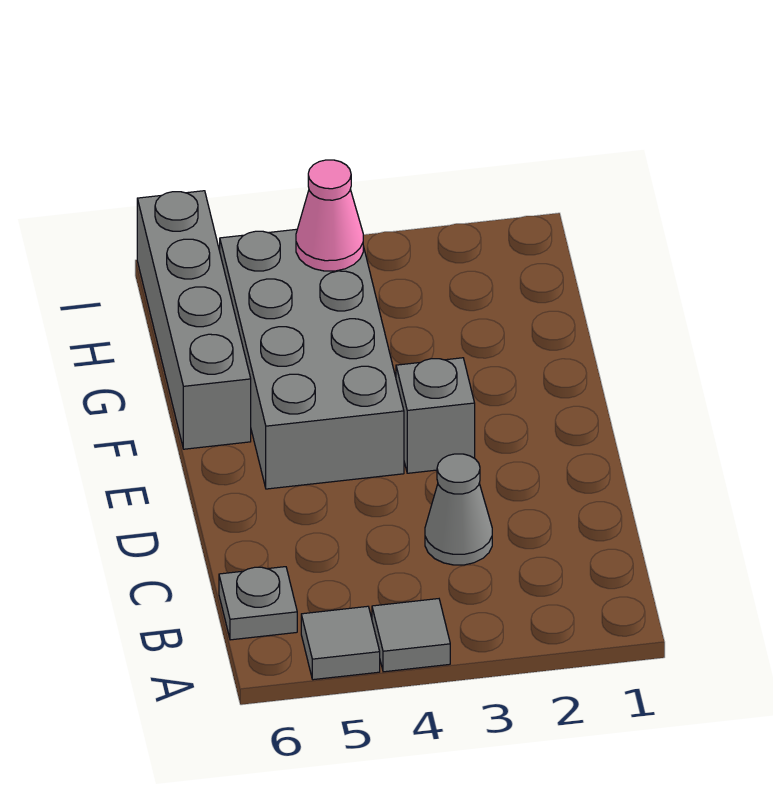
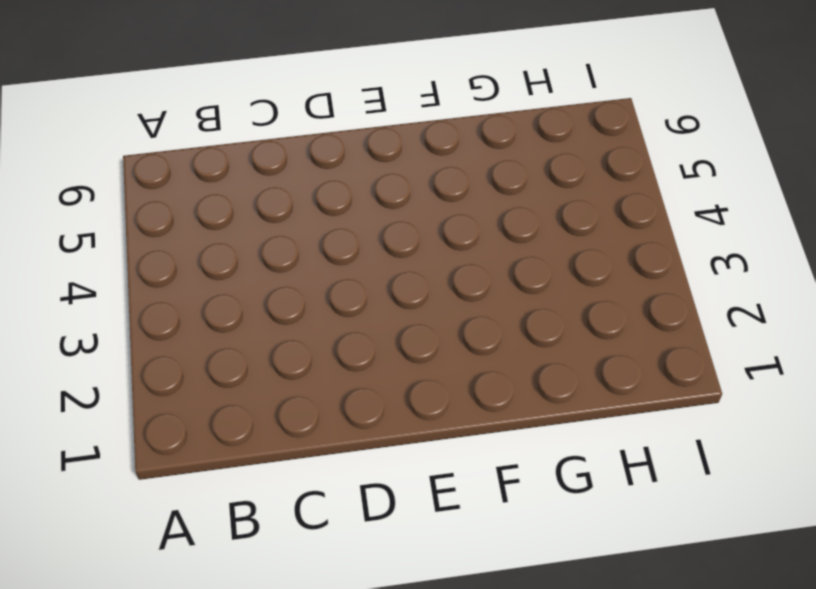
none -> grey 1x1 tile [372,599,450,672]
none -> grey 1x1 tile [301,606,380,680]

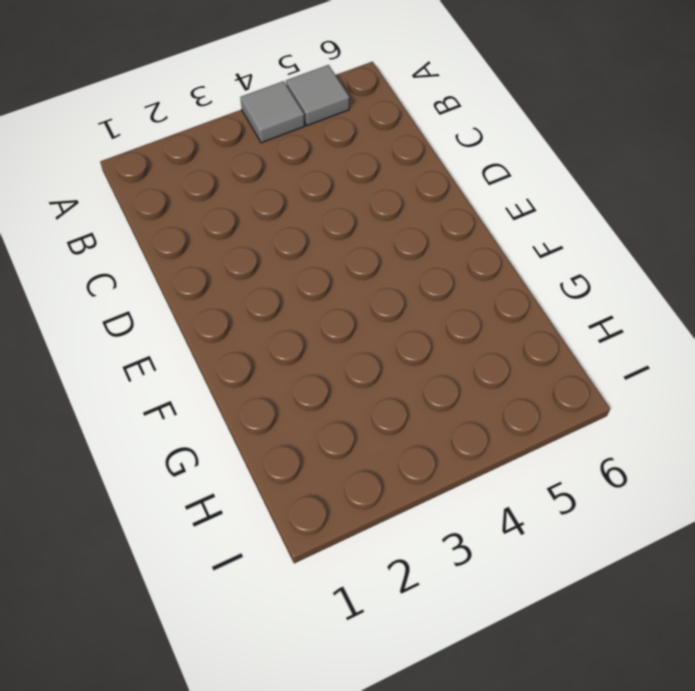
none -> grey 1x1 plate [219,567,297,640]
none -> grey 1x1 cone [425,454,492,565]

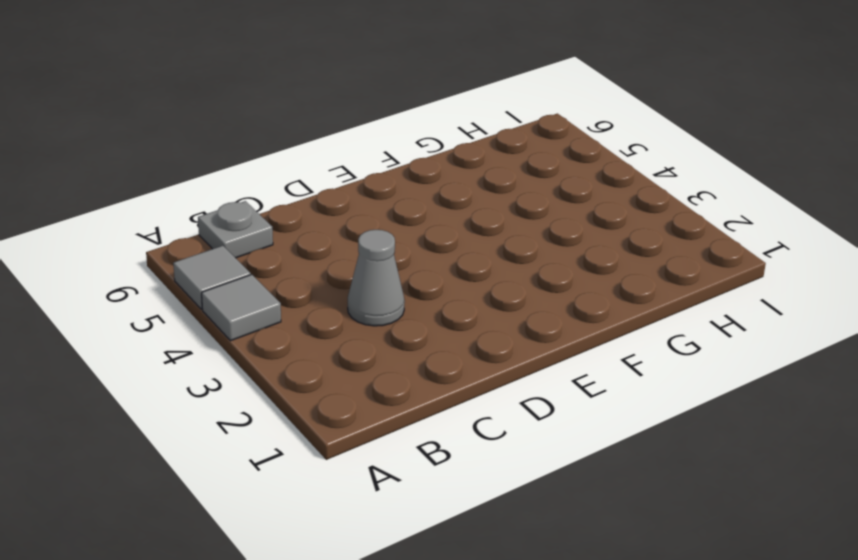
none -> grey 1x1 brick [396,358,475,473]
none -> grey 2x4 brick [219,229,404,489]

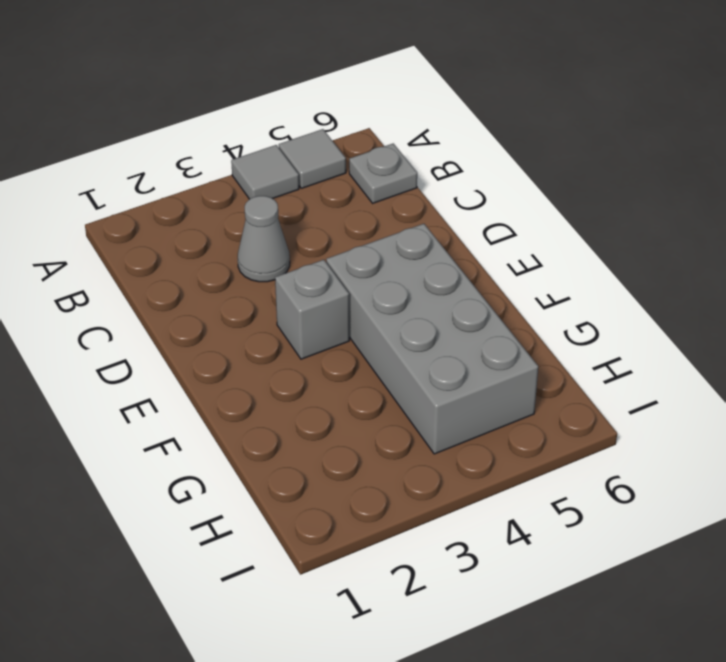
none -> grey 1x4 brick [137,191,251,449]
none -> pink 1x1 cone [296,160,363,271]

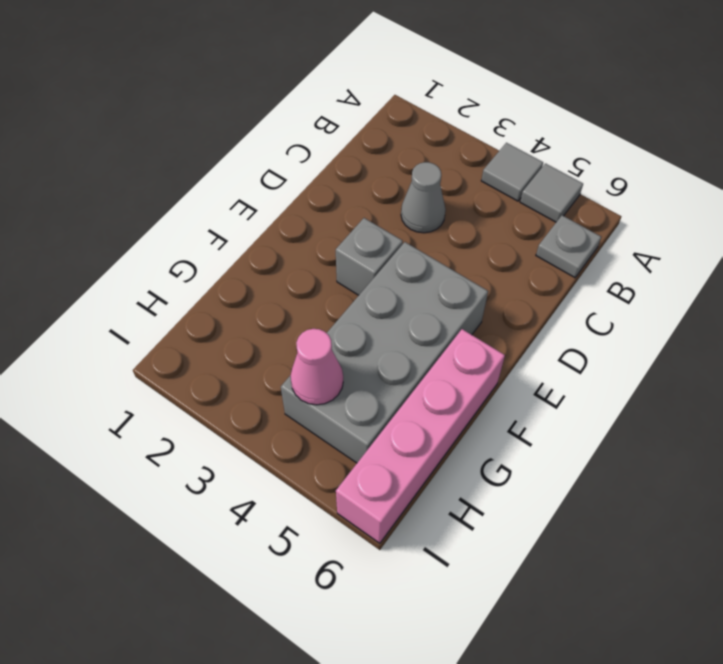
pink 1x4 brick [336,329,505,543] -> grey 1x4 brick [137,191,251,449]

